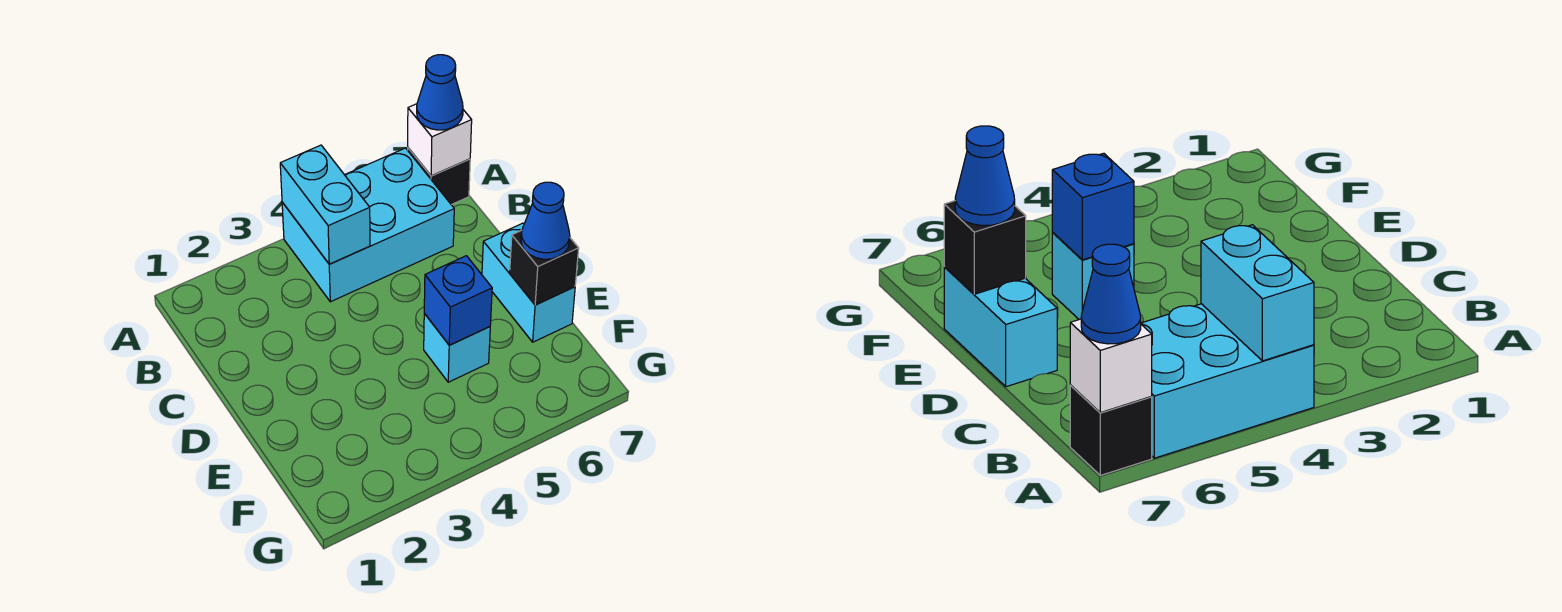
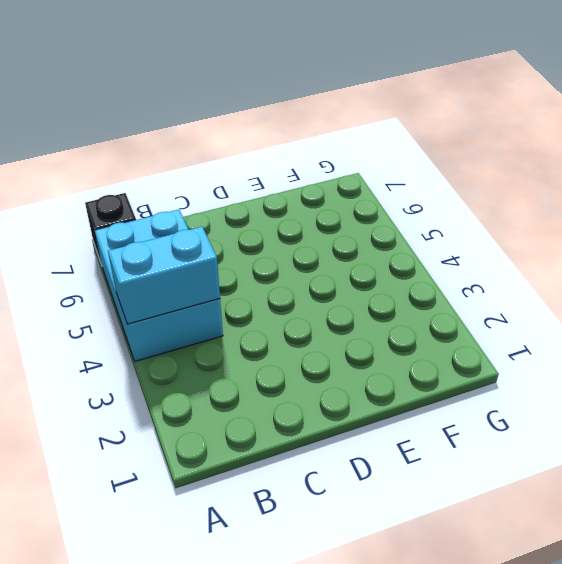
none -> cyan 1x2 brick [482,223,575,342]
none -> cyan 1x1 brick [424,313,490,382]

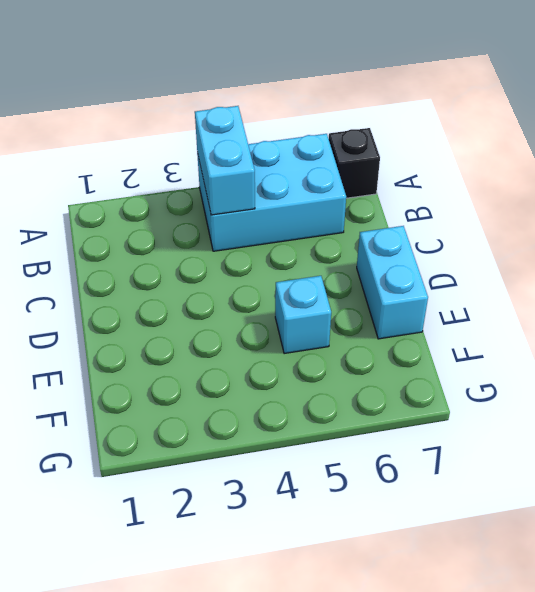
none -> white 1x1 brick [408,104,472,176]
none -> blue 1x1 brick [424,256,492,345]

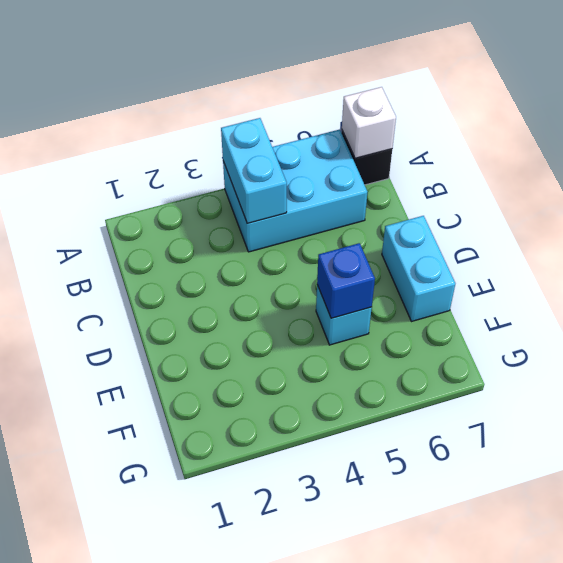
none -> black 1x1 brick [510,230,579,305]
none -> blue 1x1 cone [417,55,463,130]

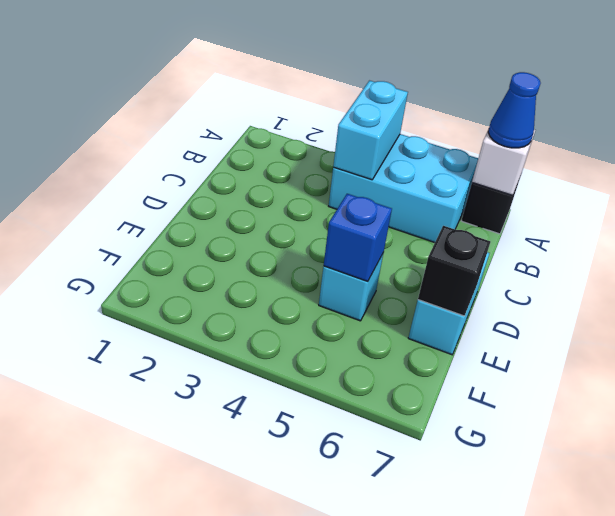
none -> blue 1x1 cone [521,182,570,259]

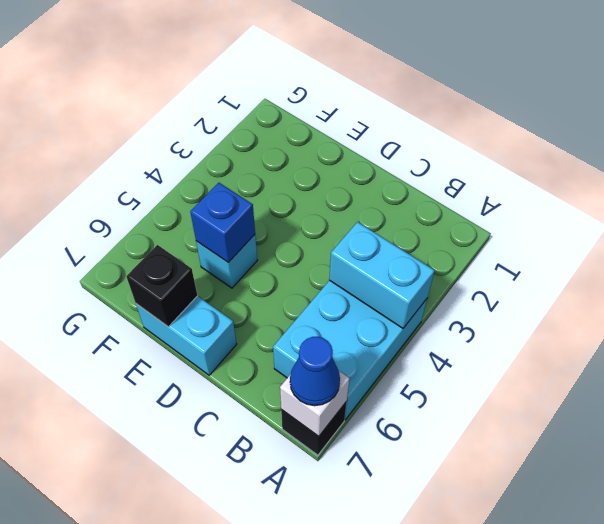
none -> blue 1x1 cone [521,182,570,259]

